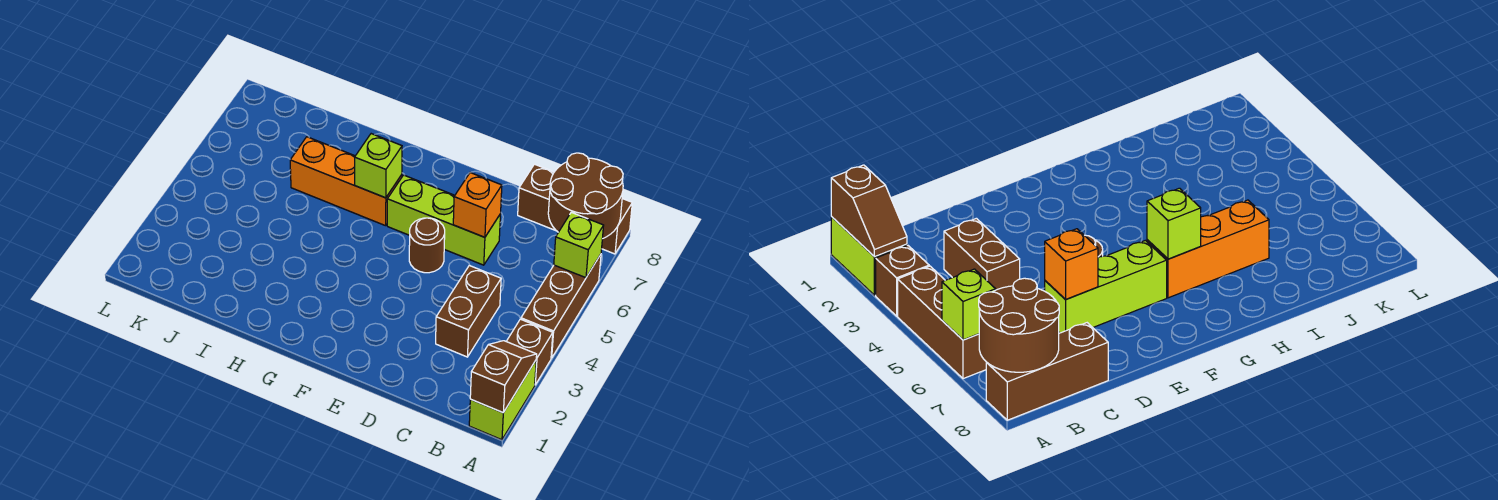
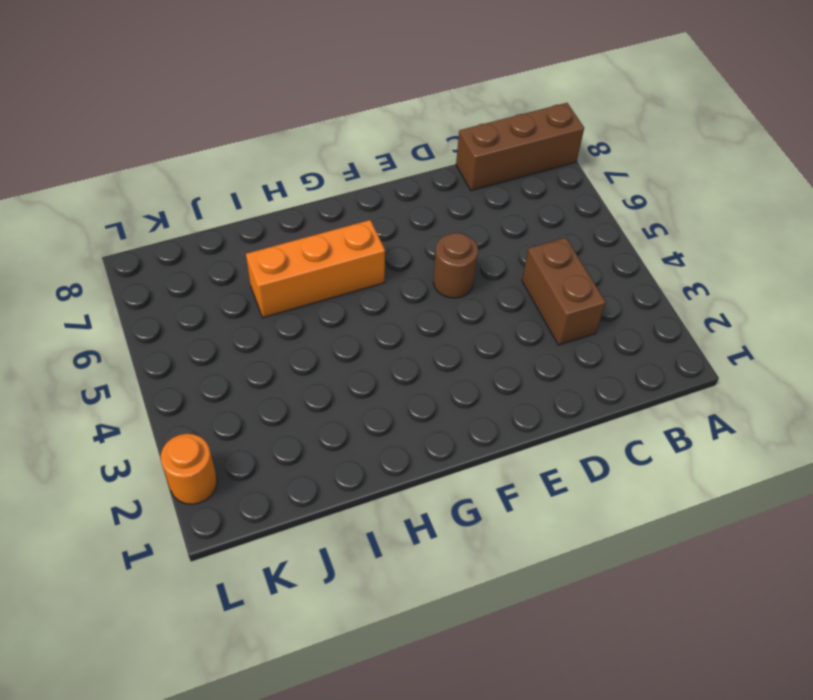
orange 1x1 round brick [161,434,217,504] -> none
none -> lime 1x2 brick [469,360,536,440]
none -> brown 1x1 brick [506,319,553,385]
none -> brown 1x3 brick [521,254,601,358]

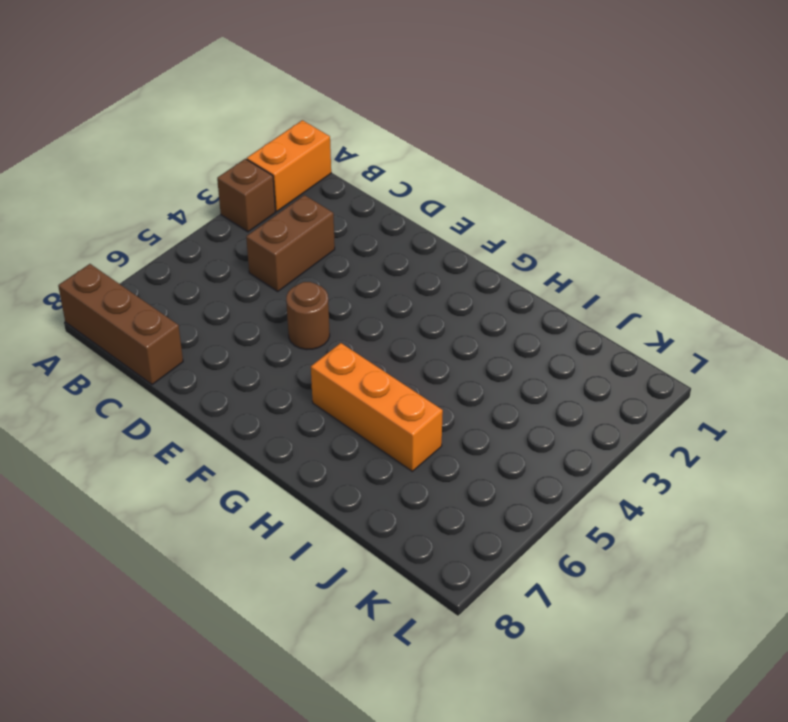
orange 1x2 brick [247,120,331,211] -> lime 1x2 brick [469,360,536,440]
none -> brown 1x3 brick [521,254,601,358]
none -> lime 1x3 brick [387,175,501,265]
none -> brown 1x2 slope [470,341,537,413]

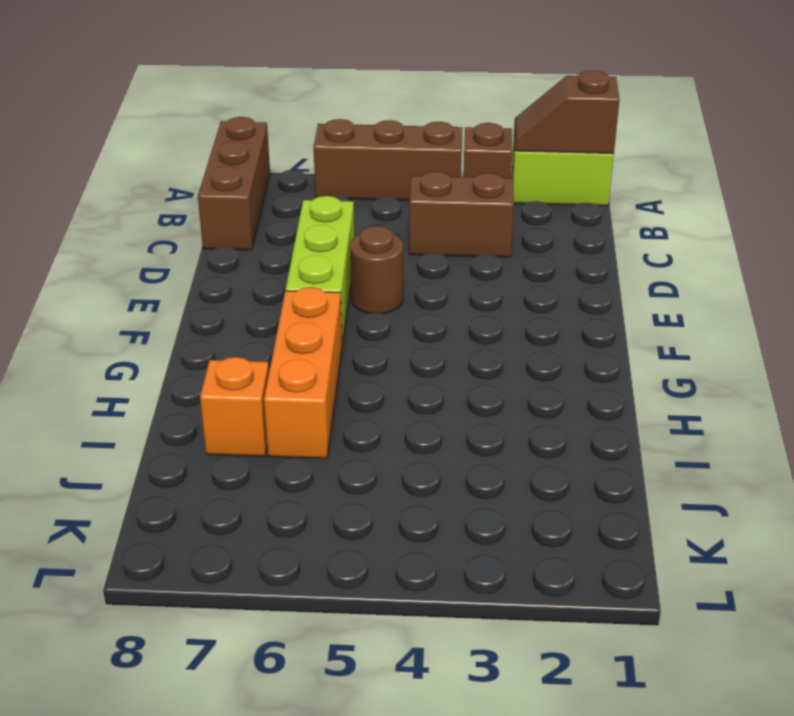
orange 1x1 brick [200,357,269,456] -> orange 1x1 brick moved to [453,172,502,237]
none -> lime 1x1 brick [554,212,604,278]
none -> brown 2x2 round brick [548,153,623,239]
none -> lime 1x1 brick [355,134,402,198]

